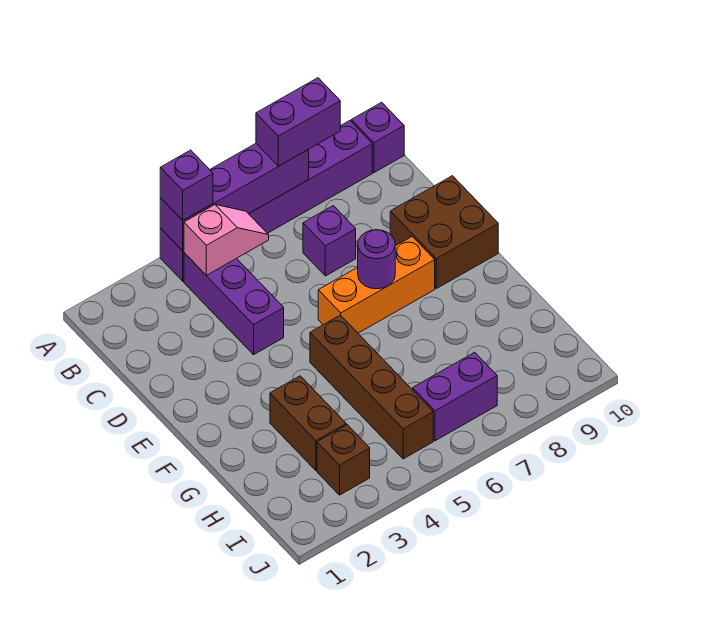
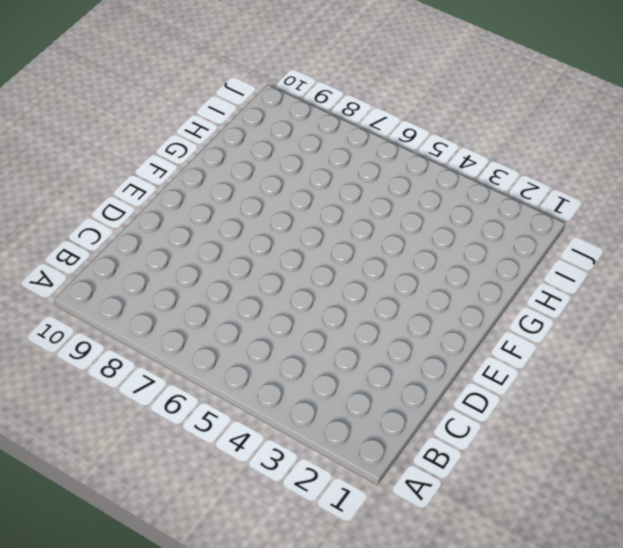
none -> purple 1x6 brick [160,121,372,281]
none -> purple 1x1 brick [351,102,404,173]
none -> purple 1x3 brick [184,253,284,355]

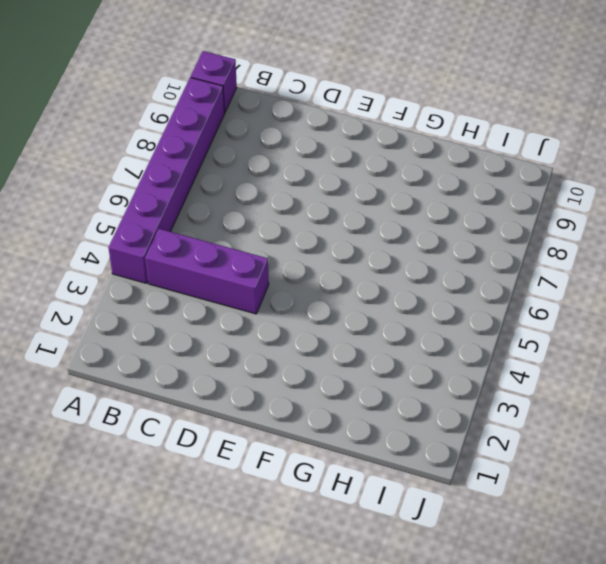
none -> purple 1x1 brick [303,206,356,276]
none -> brown 2x2 brick [390,176,498,289]
none -> orange 1x3 brick [318,237,435,333]

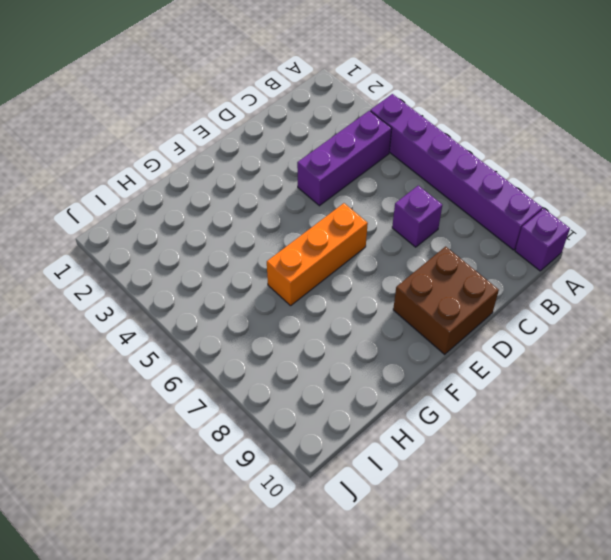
orange 1x3 brick [267,203,368,306] -> orange 1x3 brick turned to [318,237,435,333]
none -> brown 1x4 brick [310,315,433,459]
none -> brown 1x2 brick [270,376,346,471]
none -> brown 1x1 brick [317,425,370,495]

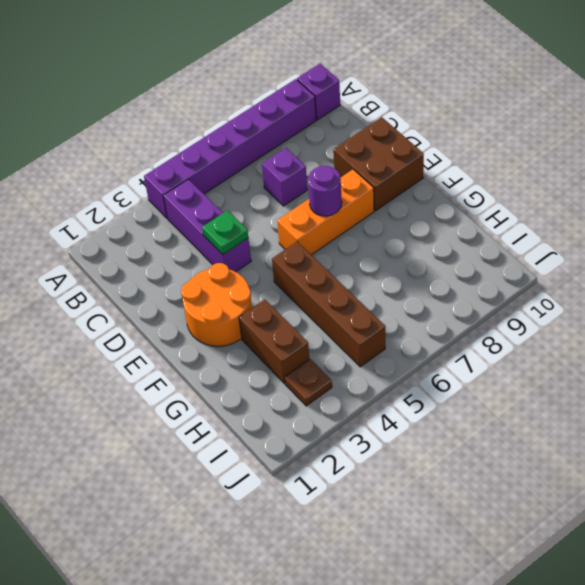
green 1x1 plate [202,210,248,254] -> none
orange 2x2 round brick [181,263,252,346] -> none
brown 1x1 plate [284,359,332,406] -> brown 1x1 brick [317,425,370,495]
none -> purple 1x2 brick [413,352,497,441]
none -> purple 1x4 brick [160,144,309,251]
none -> pink 1x2 slope [184,205,269,275]

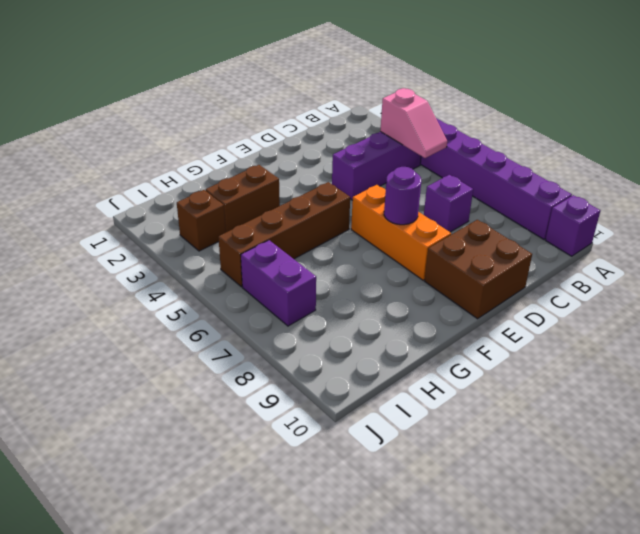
none -> purple 1x4 brick [160,144,309,251]
none -> purple 1x1 brick [160,150,213,220]
none -> purple 1x2 brick [256,78,340,166]

